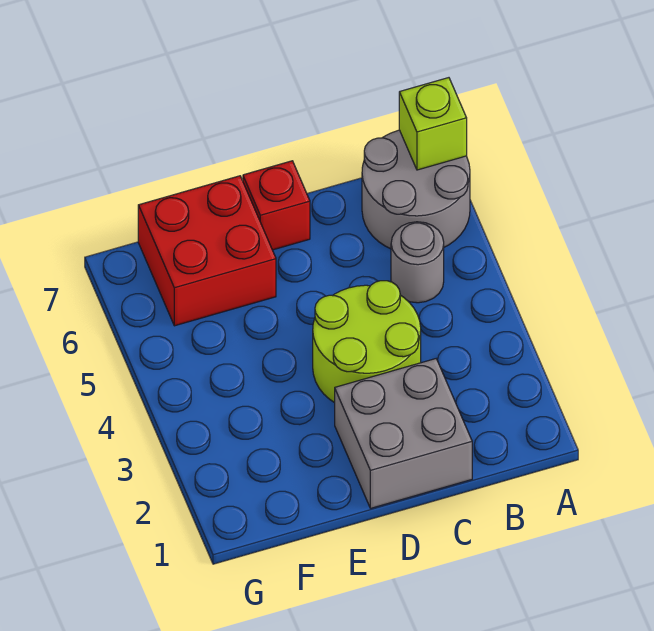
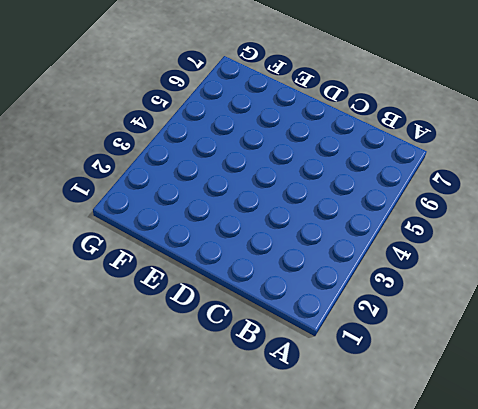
none -> grey 2x2 round brick [362,130,470,249]
none -> grey 1x1 round brick [391,222,444,303]

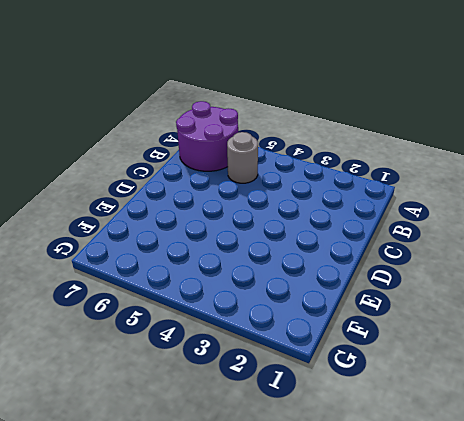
purple 2x2 round brick [176,101,238,171] -> grey 2x2 round brick [362,130,470,249]
none -> grey 2x2 brick [335,359,472,508]
none -> lime 2x2 round brick [313,281,421,403]

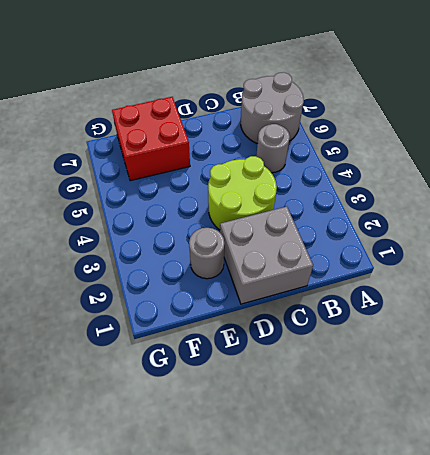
grey 1x1 round brick [189,228,225,279] -> none
none -> red 1x1 brick [243,161,310,250]
none -> lime 1x1 brick [399,78,467,170]

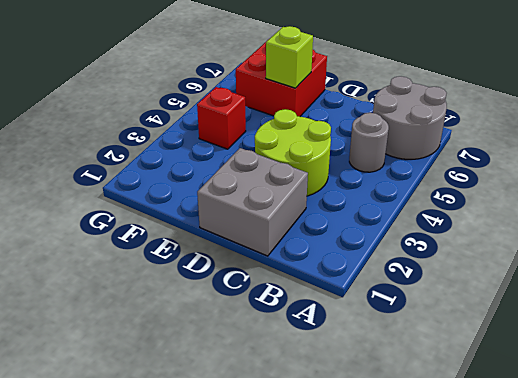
lime 1x1 brick [266,26,313,88] -> lime 1x1 brick moved to [399,78,467,170]
red 1x1 brick [197,87,246,149] -> red 1x1 brick moved to [243,161,310,250]

